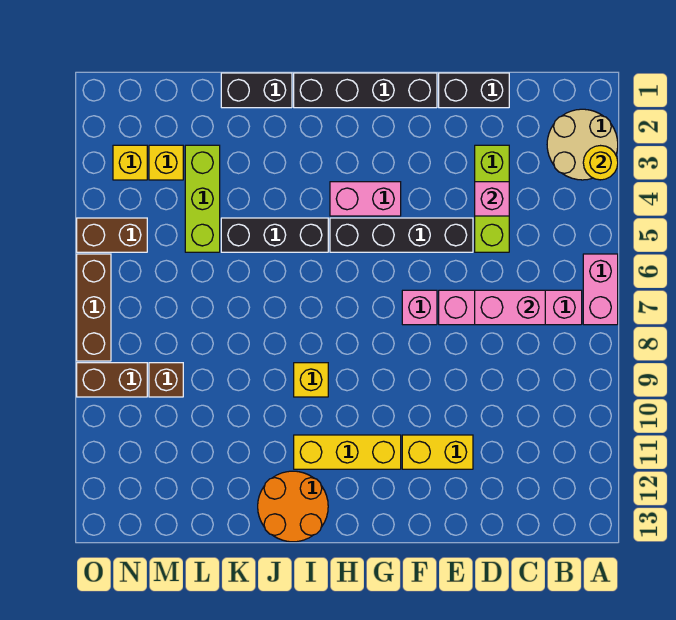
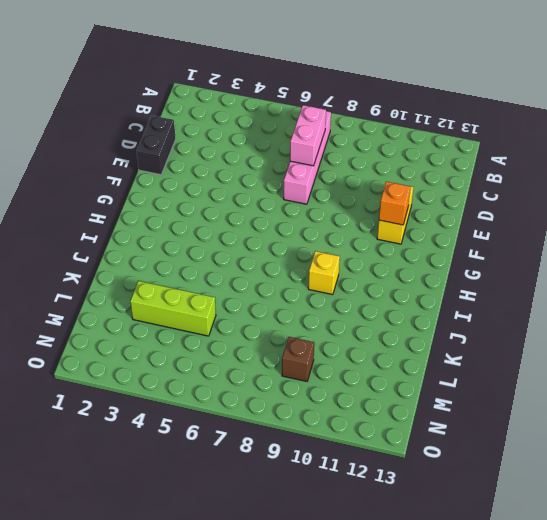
orange 1x1 brick [379,182,411,225] -> none
none -> tan 2x2 round brick [547,109,618,180]
none -> pink 1x2 brick [583,254,618,325]
none -> lime 1x3 brick [475,145,509,252]

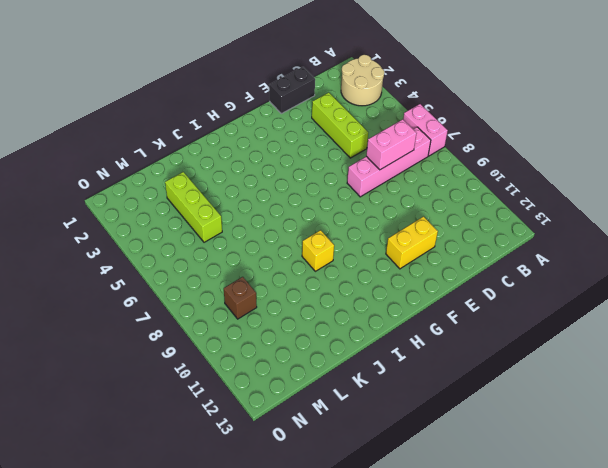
none -> black 1x4 brick [330,218,473,252]
none -> black 1x4 brick [294,73,437,108]
none -> pink 1x1 brick [402,290,437,325]

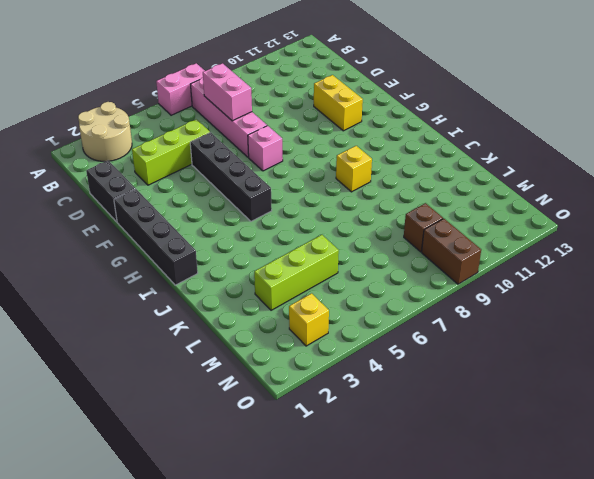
none -> pink 1x2 brick [330,182,401,216]
none -> yellow 1x3 brick [294,435,401,469]
none -> black 1x3 brick [221,218,328,252]

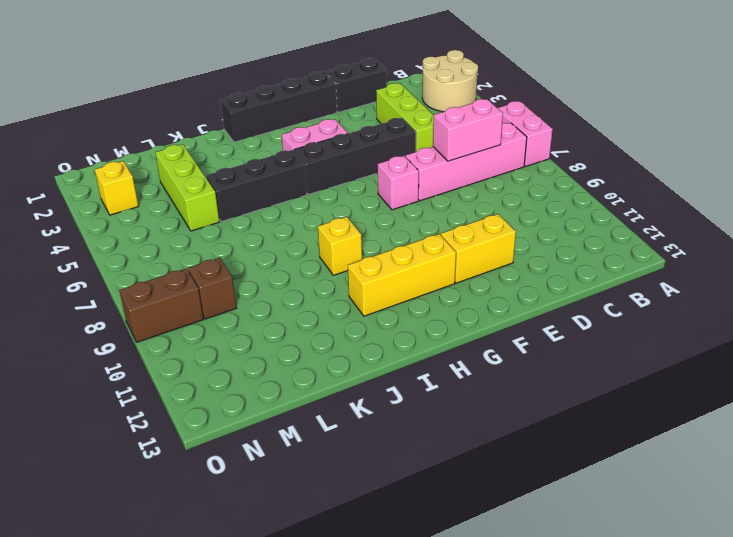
none -> orange 2x2 round brick [258,471,328,542]
none -> black 1x2 brick [221,73,292,108]
none -> yellow 1x1 brick [149,145,183,180]

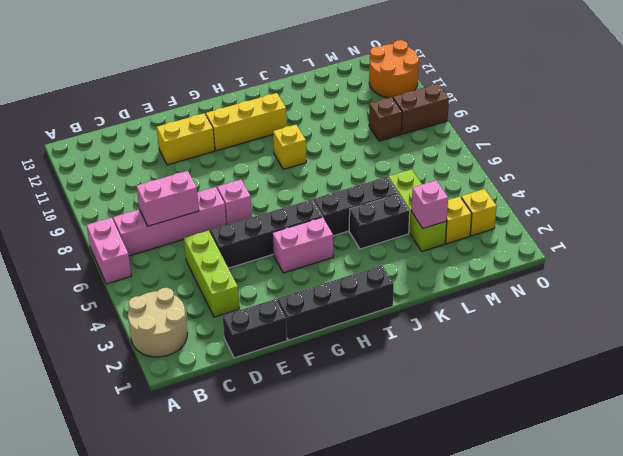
black 1x2 brick [349,194,410,249] -> black 1x2 brick moved to [221,73,292,108]
pink 1x1 brick [411,180,448,228] -> pink 1x1 brick moved to [475,182,509,216]
orange 2x2 round brick [369,40,419,98] -> orange 2x2 round brick moved to [258,471,328,542]
none -> brown 1x2 brick [77,218,147,252]
none -> brown 1x3 brick [77,254,111,361]
none -> yellow 1x1 round brick [583,146,618,180]

